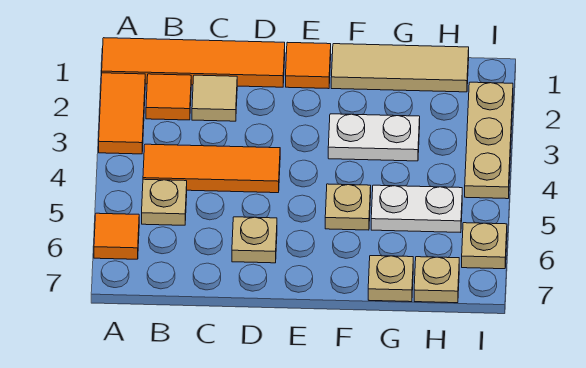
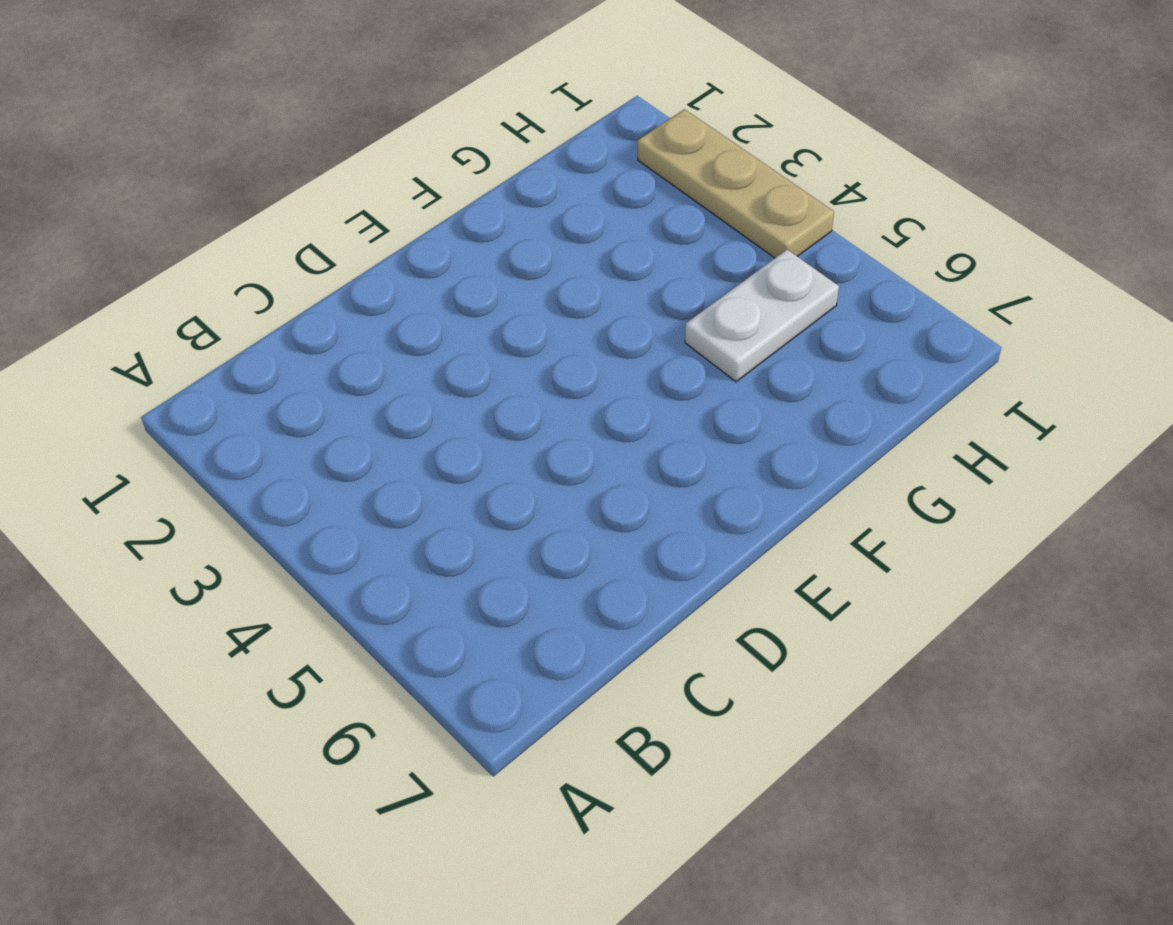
none -> orange 1x4 tile [102,38,285,87]
none -> orange 1x2 tile [99,73,145,154]
none -> orange 1x1 tile [94,213,139,259]

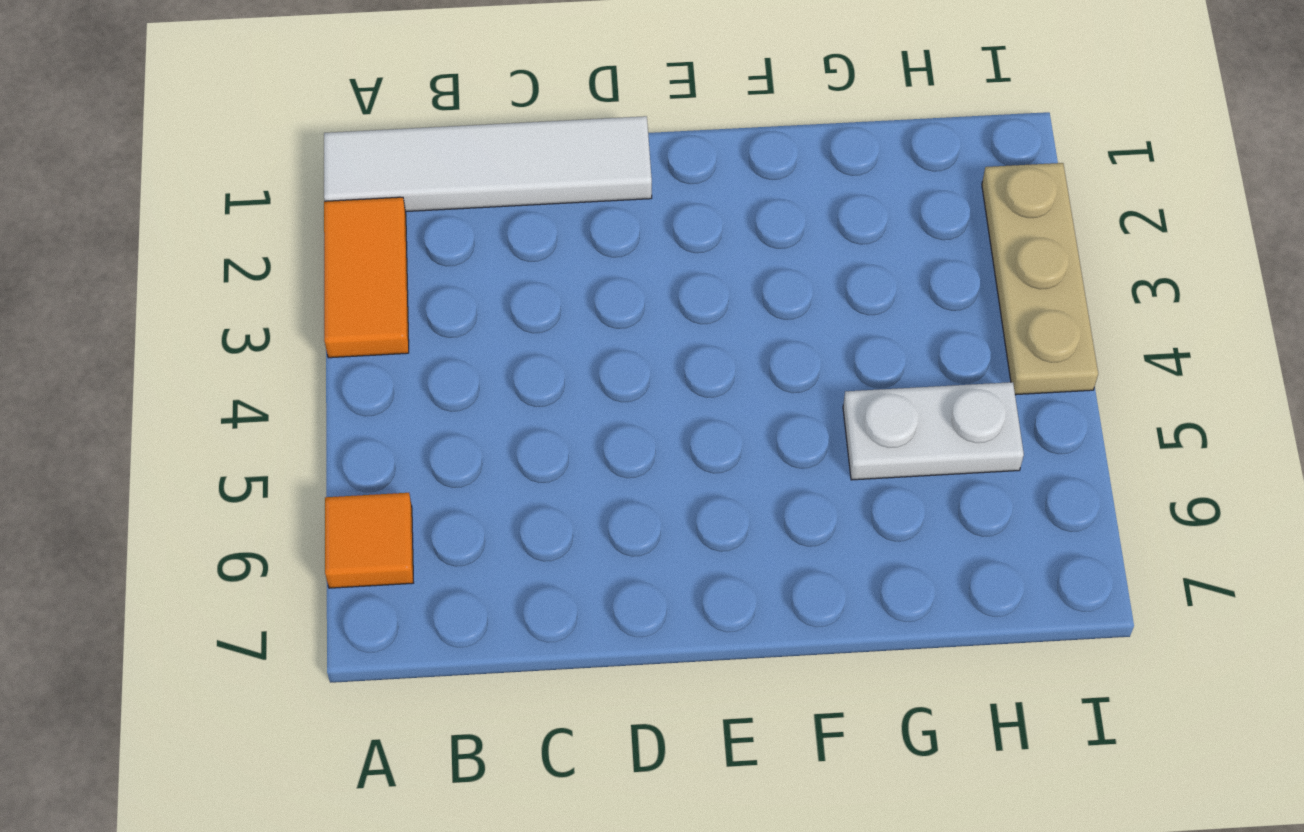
white 1x4 tile [324,116,652,212] -> orange 1x4 tile [102,38,285,87]
none -> orange 1x1 tile [146,74,191,120]
none -> orange 1x3 tile [143,144,280,193]
none -> tan 1x1 plate [142,179,187,225]

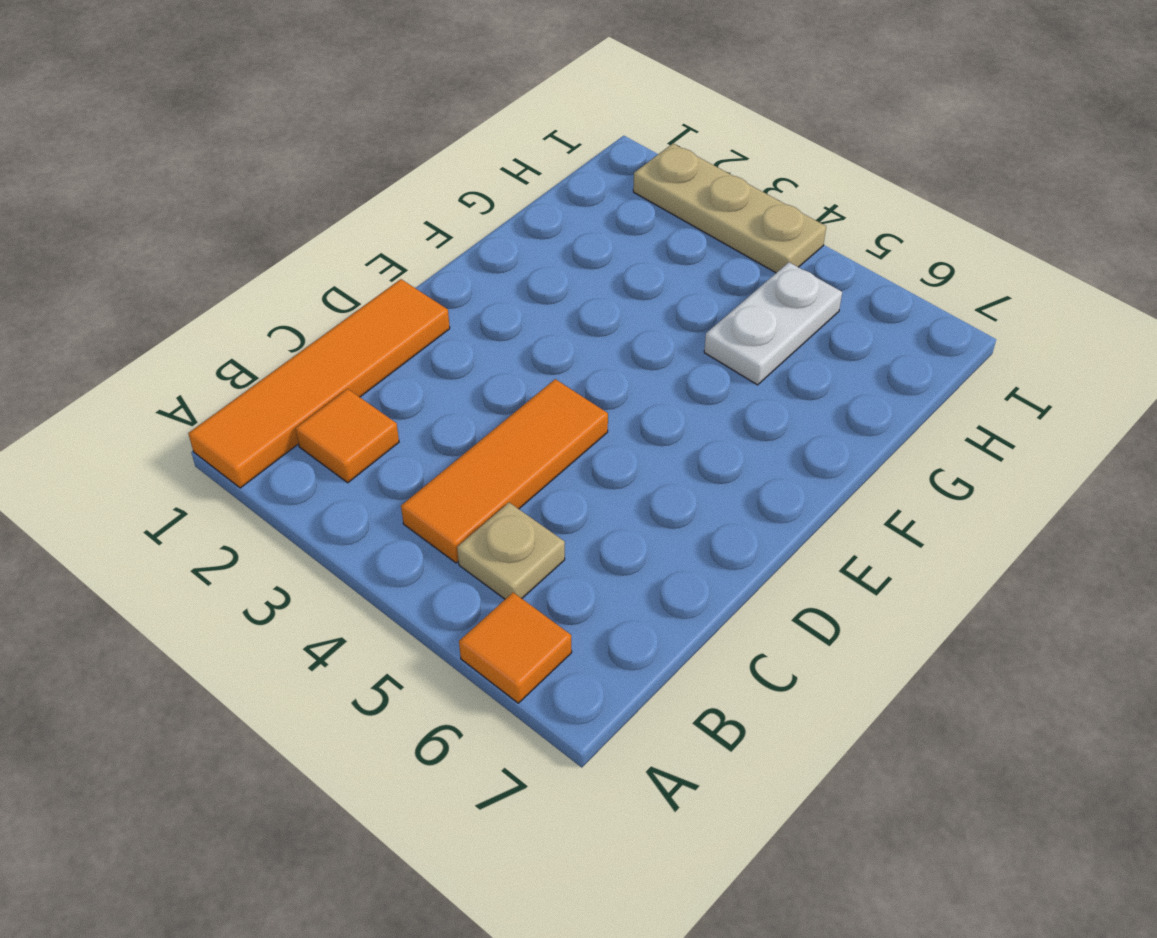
none -> orange 1x2 tile [99,73,145,154]
none -> tan 1x1 tile [192,75,237,121]
none -> tan 1x1 plate [232,217,277,263]

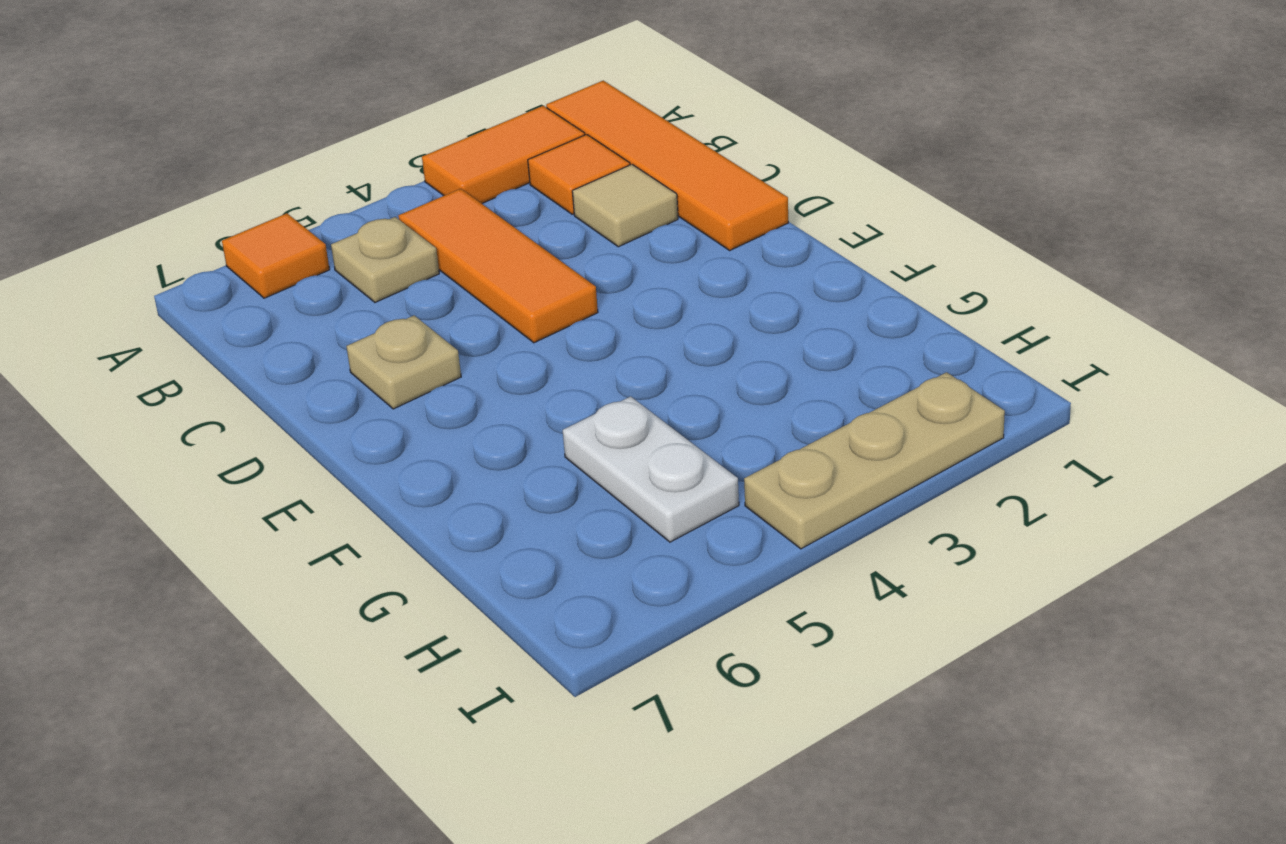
none -> orange 1x1 tile [286,42,331,89]
none -> tan 1x3 tile [331,44,469,92]
none -> white 1x2 plate [328,114,420,161]

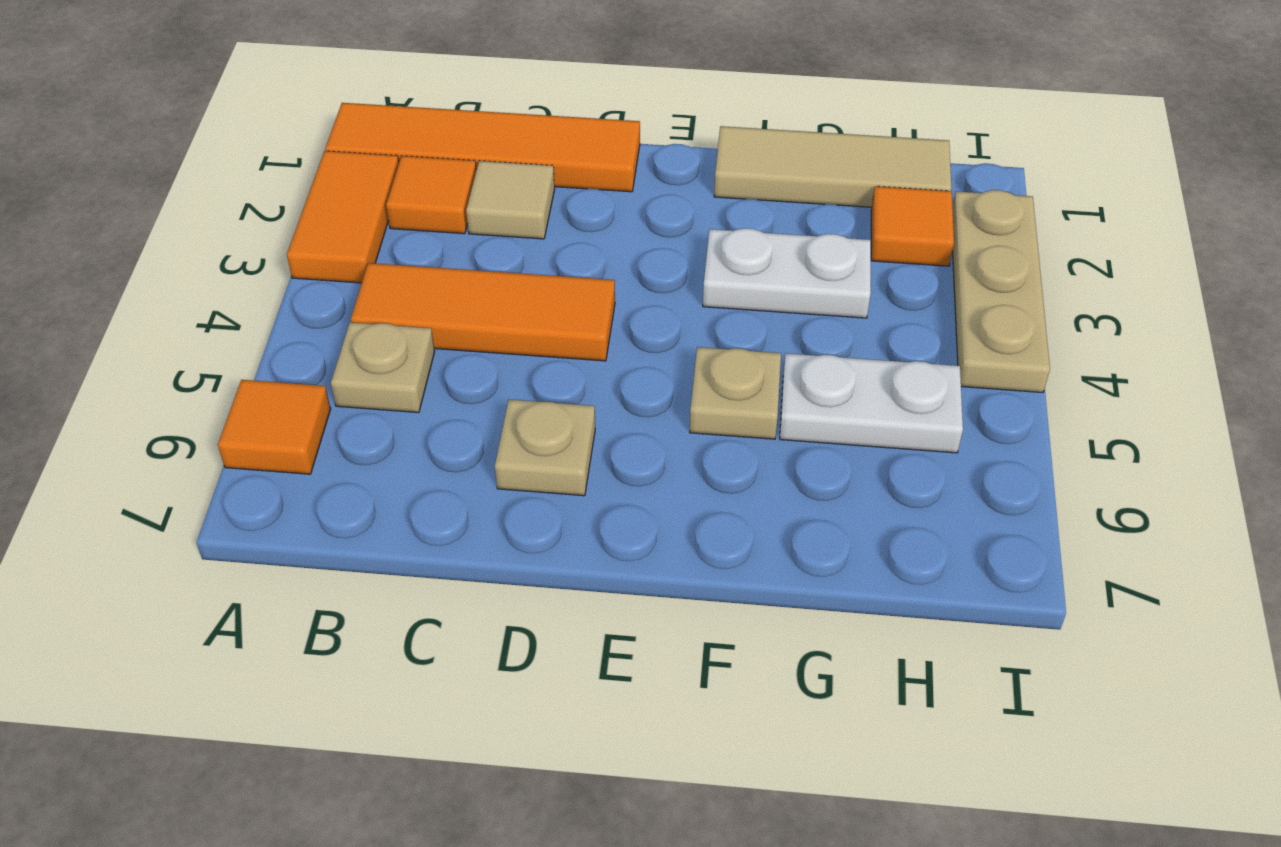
orange 1x1 tile [871,186,954,266] -> orange 1x1 tile moved to [286,42,331,89]
none -> tan 1x1 plate [368,256,413,302]
none -> tan 1x1 plate [414,257,459,303]
none -> tan 1x1 plate [462,223,507,269]

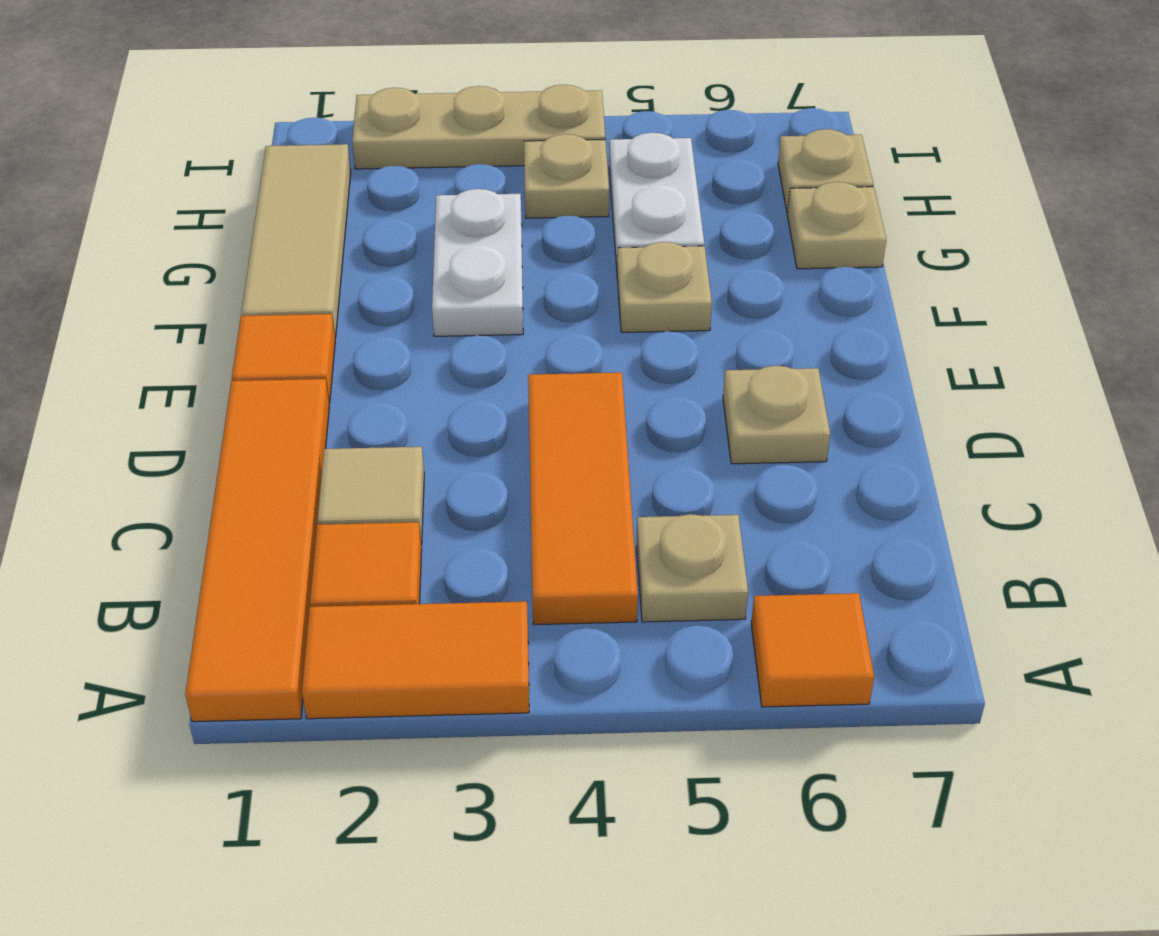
tan 1x1 plate [524,134,609,218] -> tan 1x1 plate moved to [462,223,507,269]

